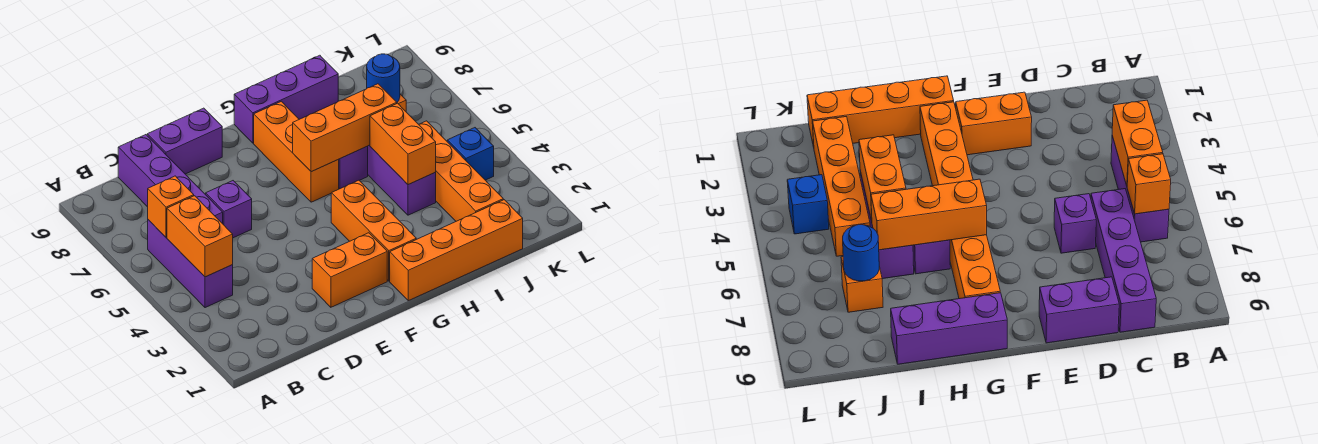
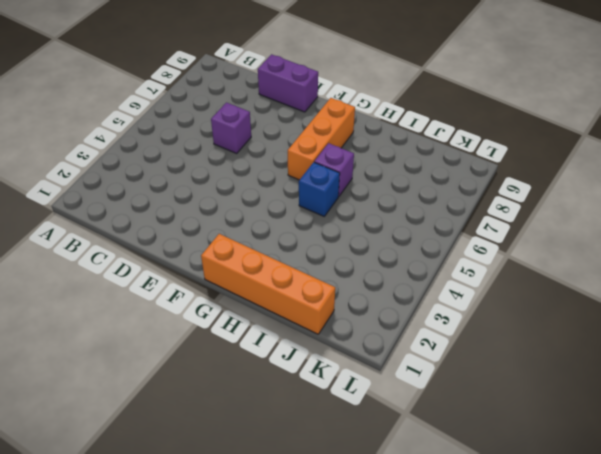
blue 1x1 brick [299,162,340,216] -> blue 1x1 brick moved to [447,128,494,180]
none -> purple 1x3 brick [148,220,233,308]
none -> purple 1x4 brick [118,135,223,224]
none -> orange 1x2 brick [312,233,387,307]

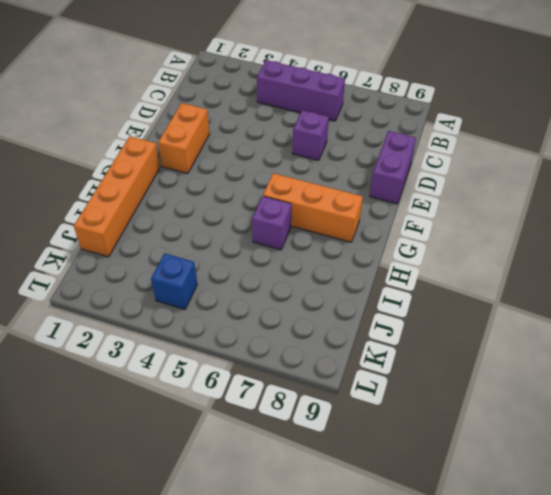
none -> purple 1x4 brick [118,135,223,224]
none -> orange 1x3 brick [331,180,416,281]
none -> purple 1x3 brick [234,55,338,143]

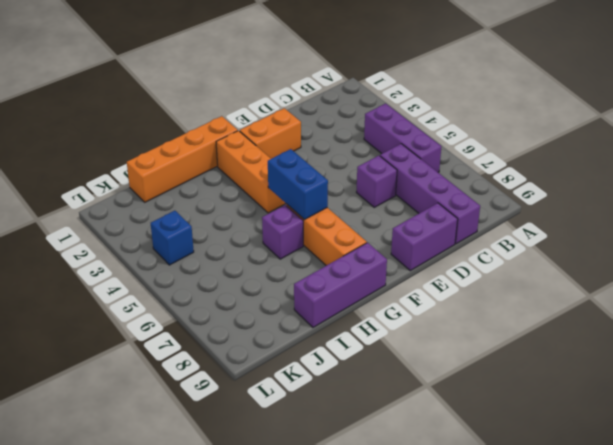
blue 1x2 brick [268,149,328,220] -> orange 1x3 brick [293,84,397,172]
none -> purple 1x3 brick [368,145,436,215]
none -> orange 1x4 brick [419,121,503,221]
none -> orange 1x1 brick [841,257,883,312]

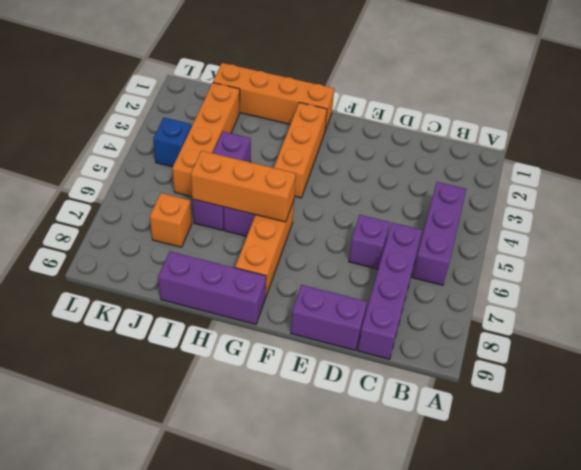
none -> orange 1x2 brick [312,233,387,307]
none -> orange 1x2 brick [167,196,233,277]
none -> orange 1x1 brick [148,176,194,237]

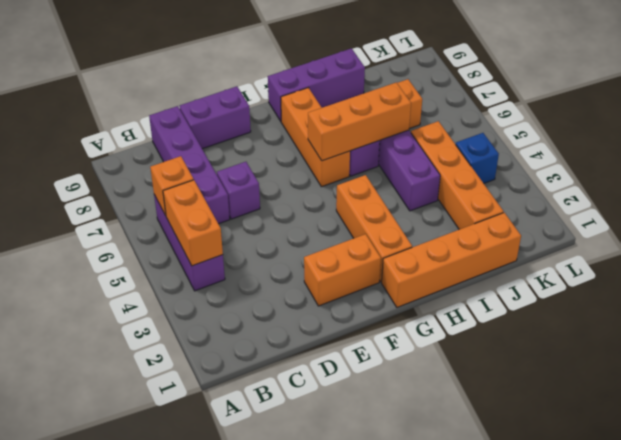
none -> orange 1x2 brick [370,103,436,185]
none -> blue 1x1 round brick [367,54,400,102]

